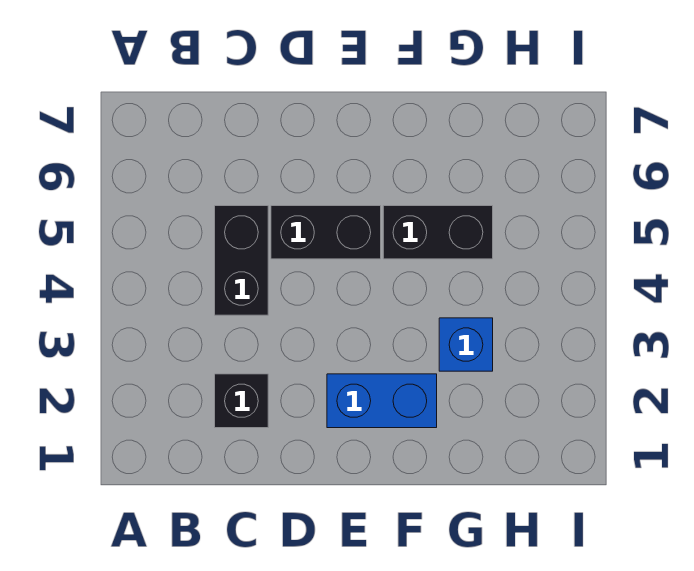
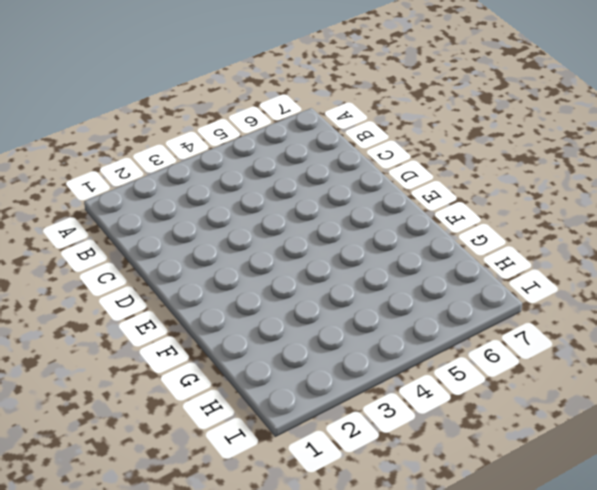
none -> black 1x1 brick [215,374,268,428]
none -> black 1x2 brick [215,206,268,315]

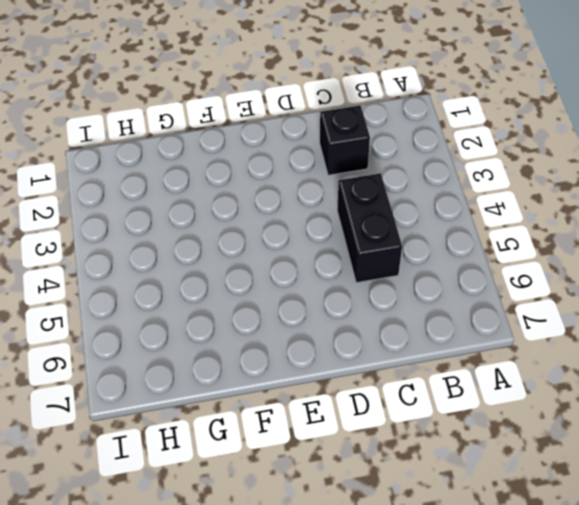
none -> black 1x2 brick [271,206,381,259]
none -> blue 1x2 brick [327,374,437,428]

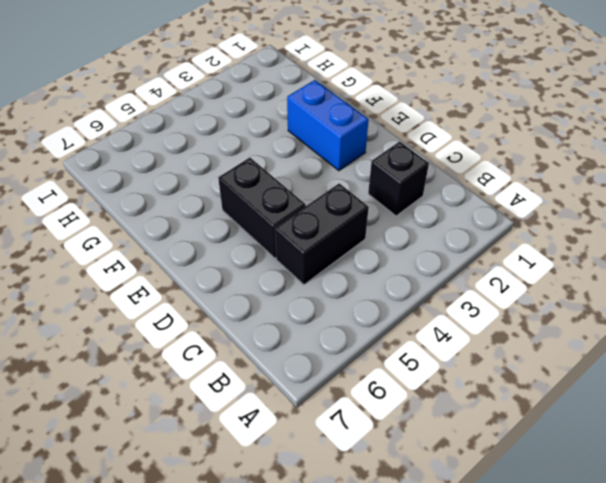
none -> black 1x2 brick [383,206,493,259]
none -> blue 1x1 brick [439,318,493,371]

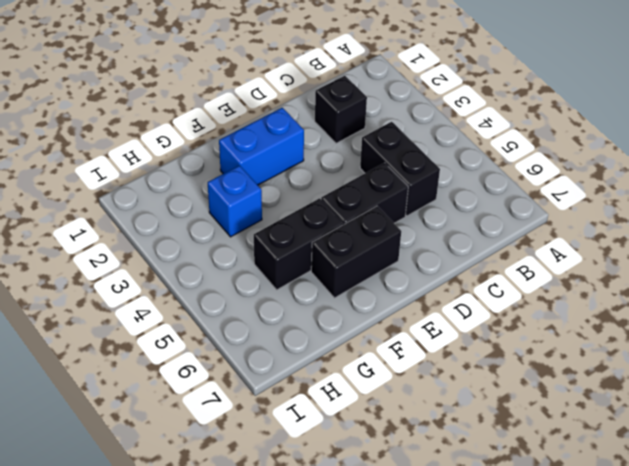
black 1x2 brick [311,206,401,298] -> none

